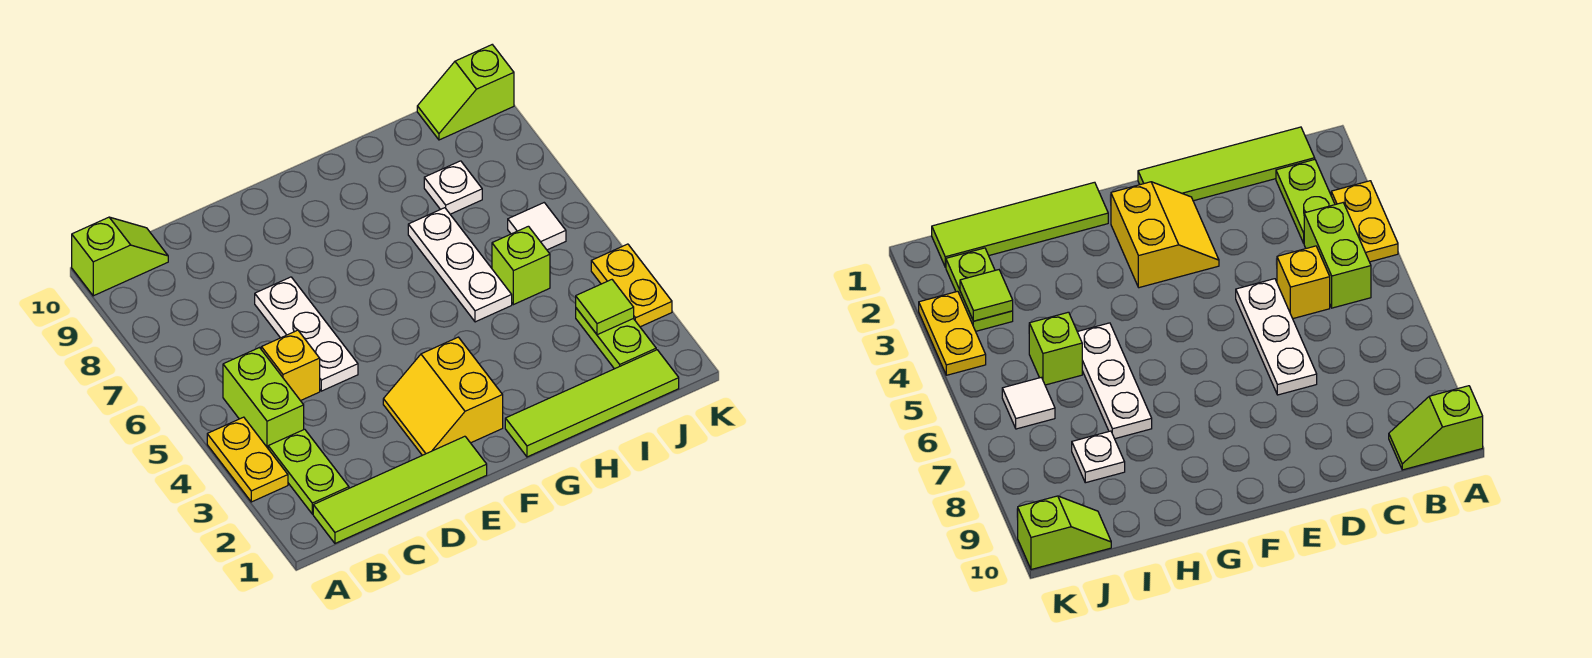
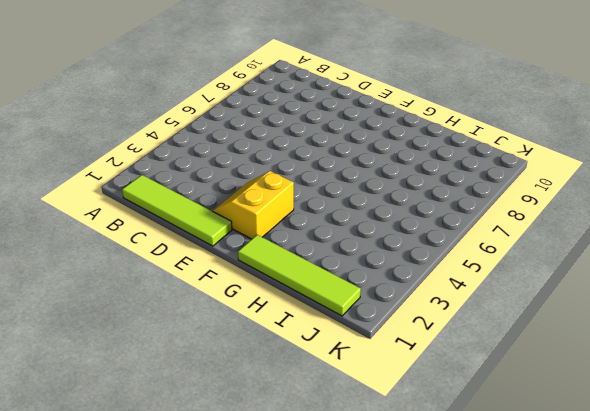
none -> yellow 1x2 plate [207,417,288,502]
none -> lime 1x2 slope [72,217,168,296]
none -> lime 1x2 plate [268,429,349,514]

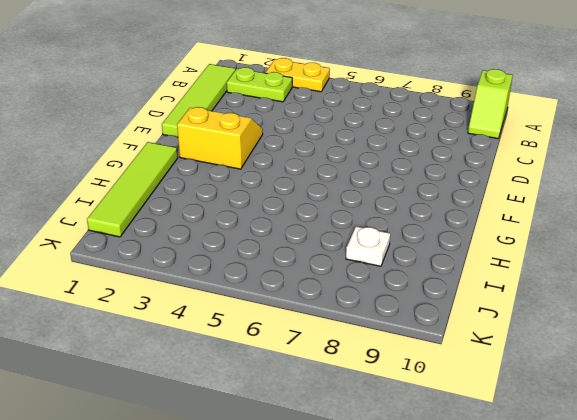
none -> lime 1x2 brick [223,348,304,448]
none -> yellow 1x1 brick [261,330,320,401]
none -> white 1x3 plate [255,277,358,391]

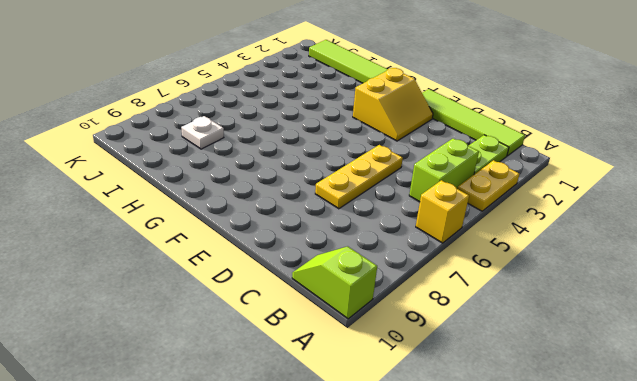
yellow 1x1 brick [416,180,469,243] -> yellow 1x1 brick moved to [261,330,320,401]
yellow 1x3 plate [315,145,403,209] -> white 1x3 plate [255,277,358,391]
none -> white 1x3 plate [408,208,512,322]
none -> lime 1x1 brick [492,226,550,305]
none -> lime 1x2 plate [576,308,656,369]

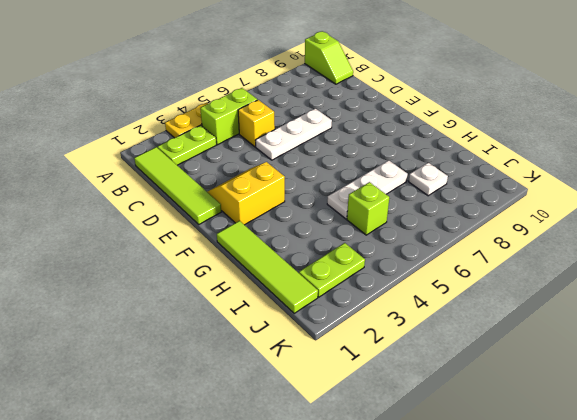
none -> white 1x1 tile [508,203,566,250]
none -> lime 1x2 slope [417,45,514,140]
none -> yellow 1x2 plate [591,244,672,327]

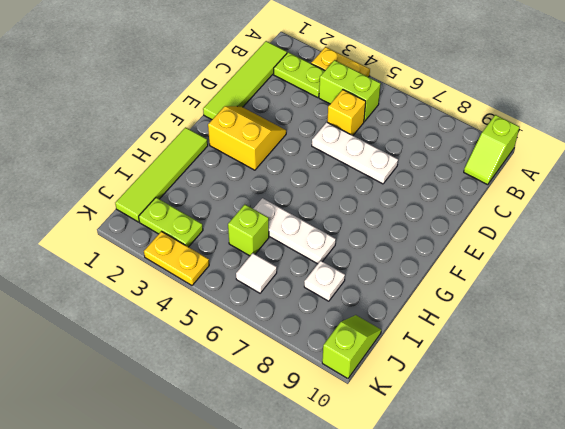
none -> lime 1x1 tile [576,280,634,335]

